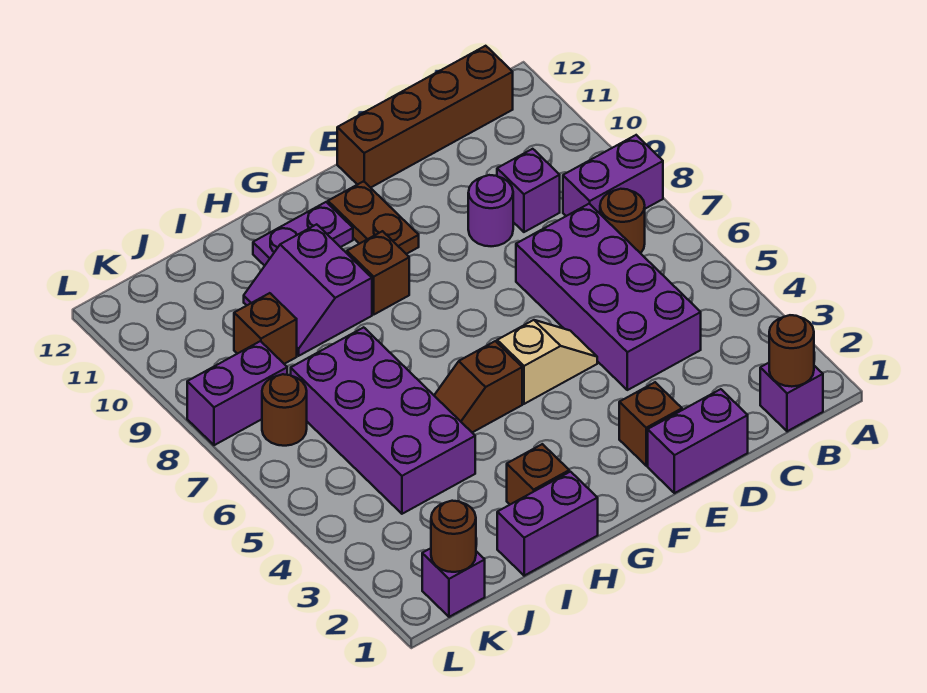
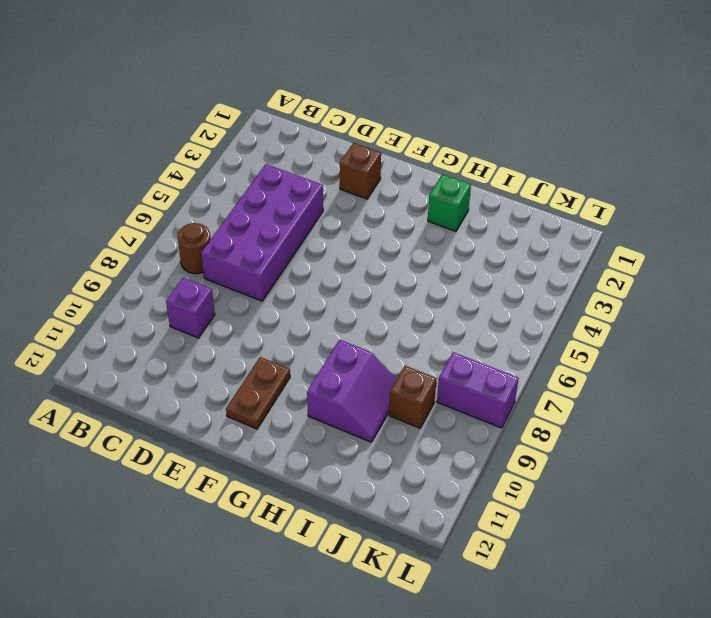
green 1x1 brick [428,174,471,231] -> brown 1x1 brick [507,444,569,504]
none -> purple 1x2 brick [563,135,663,216]
none -> purple 1x1 brick [760,363,823,431]
none -> brown 1x4 brick [337,46,513,188]

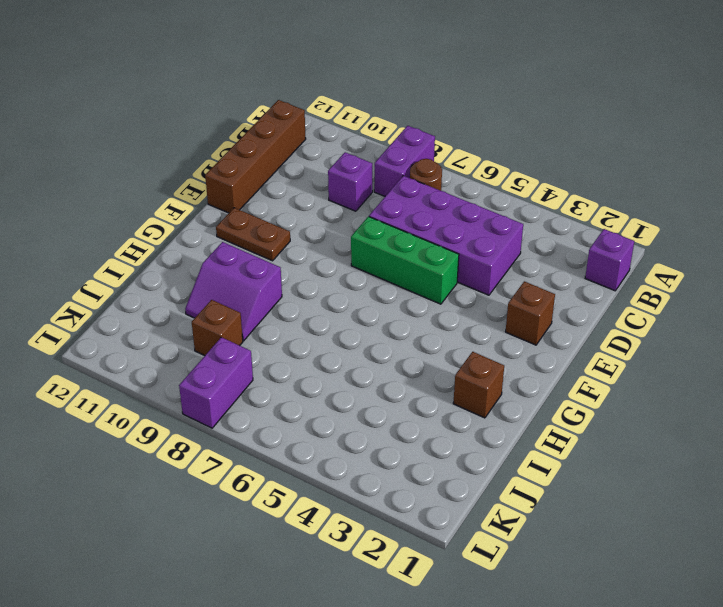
green 1x3 brick [351,217,459,304] -> tan 1x2 slope [497,320,597,404]
none -> purple 1x2 brick [648,389,748,493]
none -> purple 1x1 round brick [468,175,513,246]
none -> brown 1x2 slope [434,341,522,432]

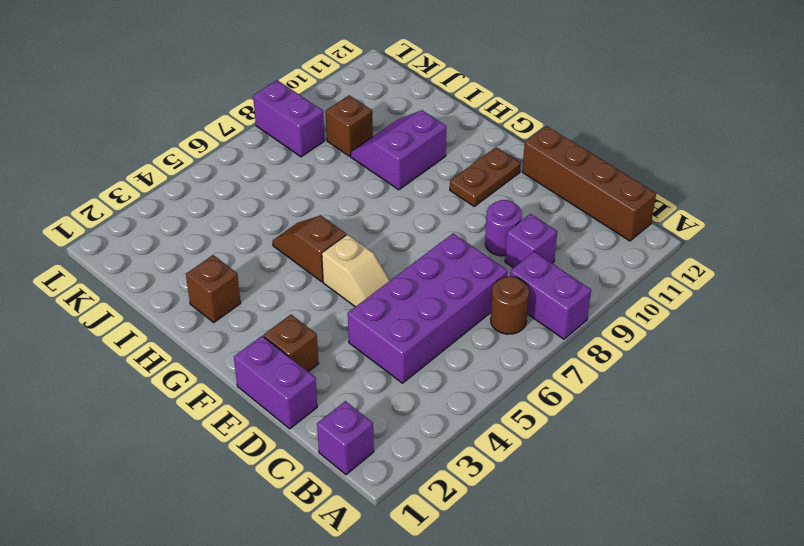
none -> brown 1x1 brick [347,231,409,314]
none -> purple 1x2 plate [253,202,353,266]
none -> purple 1x2 brick [497,472,598,576]

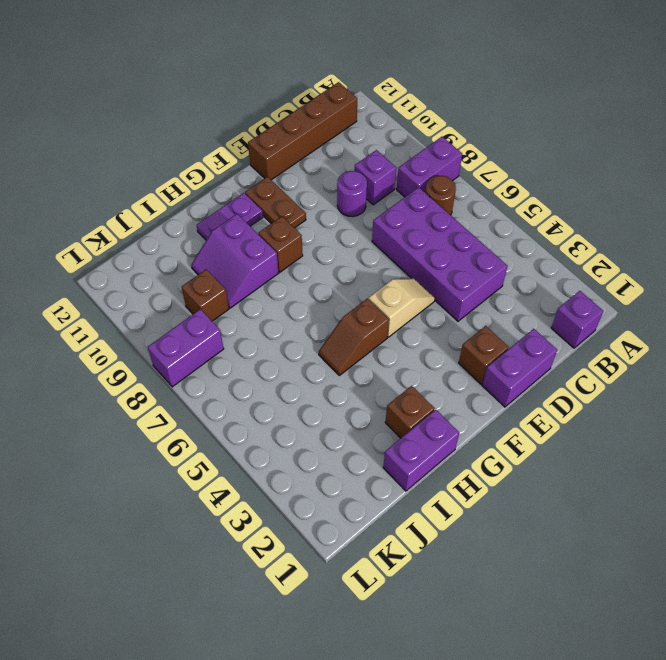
none -> purple 2x4 brick [291,327,475,514]
none -> purple 1x1 brick [422,548,485,617]
none -> brown 1x1 round brick [262,374,307,446]

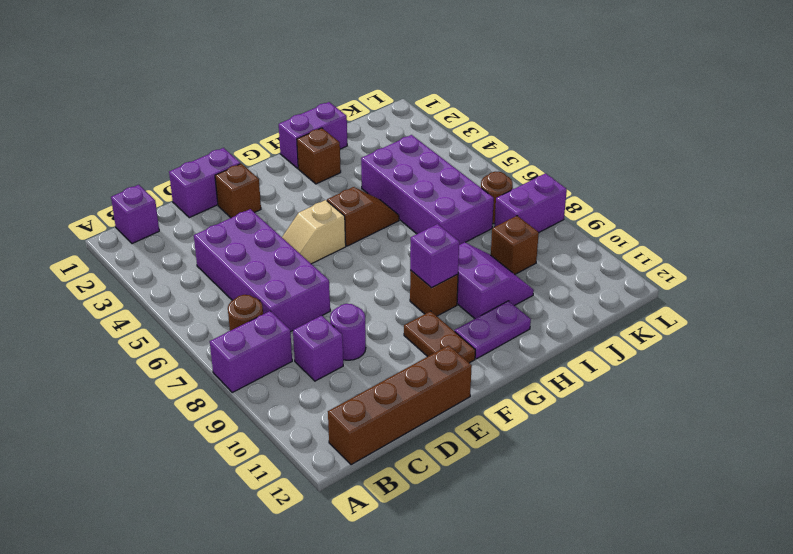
purple 1x1 brick [410,224,459,288] -> purple 1x1 brick moved to [422,548,485,617]
none -> brown 1x1 round brick [769,315,814,387]
none -> brown 1x1 round brick [431,501,476,572]

